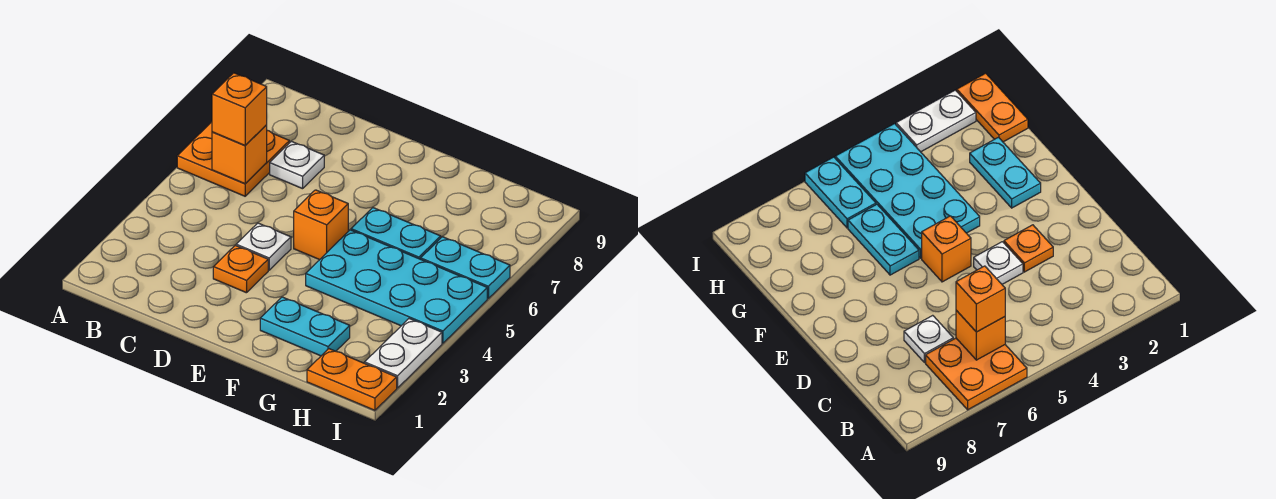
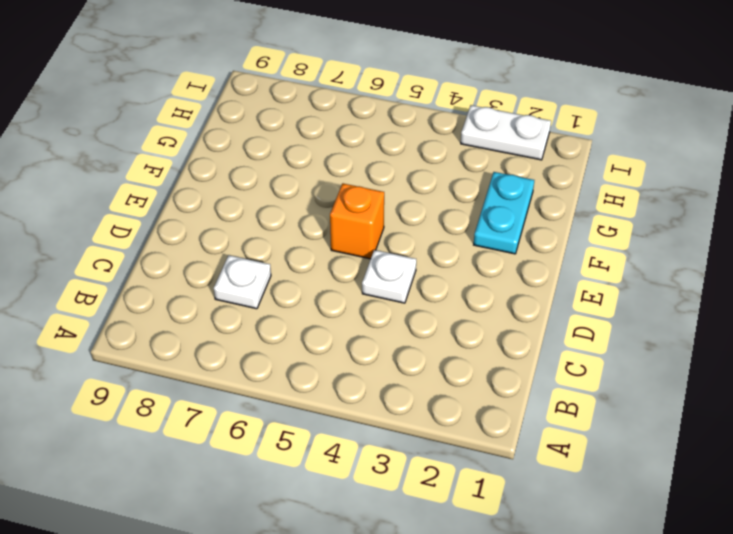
none -> orange 2x2 plate [177,122,289,196]
none -> orange 1x1 plate [213,245,268,293]
none -> cyan 2x4 plate [306,230,487,343]

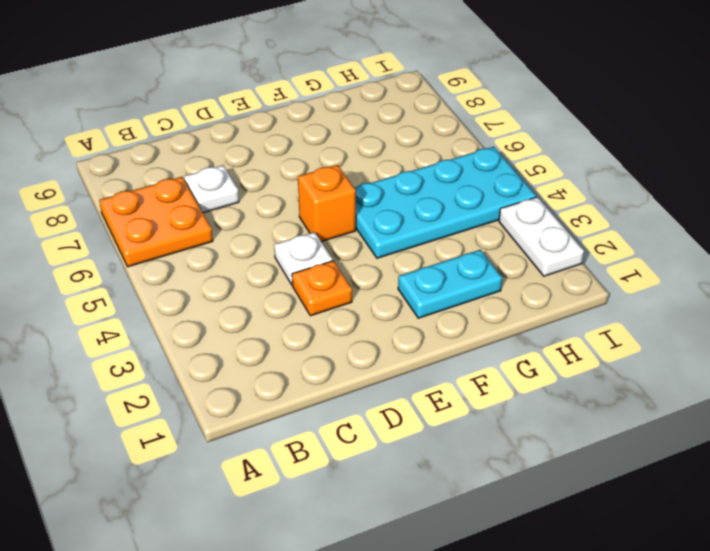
none -> cyan 1x2 plate [351,208,441,259]
none -> orange 1x2 plate [307,349,397,410]
none -> cyan 1x2 plate [421,237,510,299]

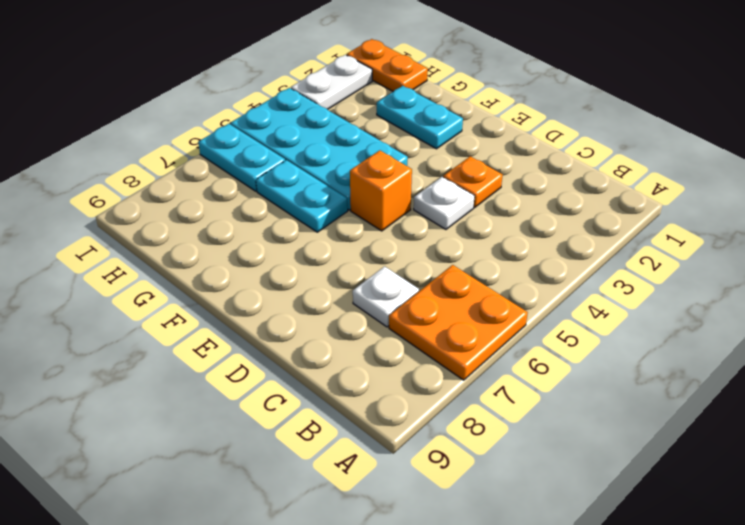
none -> orange 1x1 brick [212,125,267,184]
none -> orange 1x1 brick [212,73,267,146]

